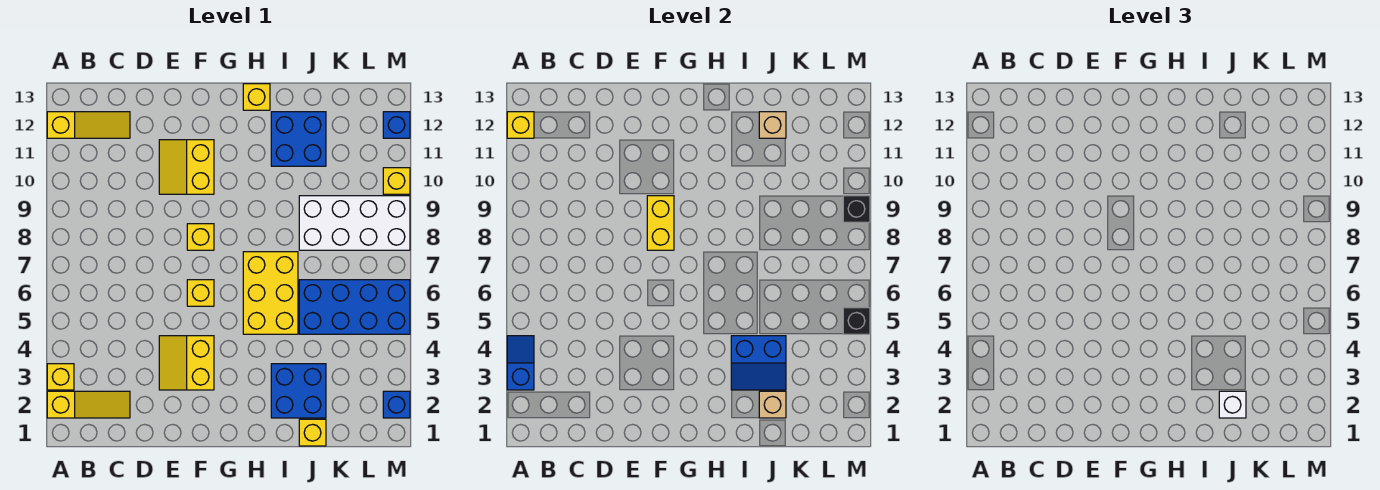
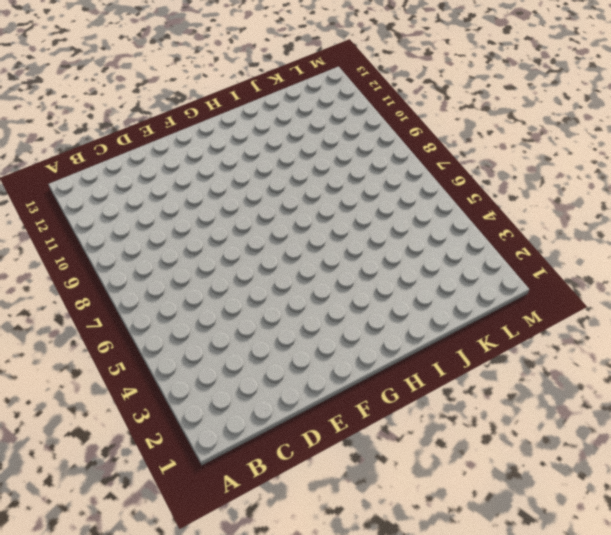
none -> yellow 1x3 slope [47,391,130,418]
none -> yellow 1x1 brick [47,364,74,390]
none -> yellow 1x3 slope [47,112,130,138]

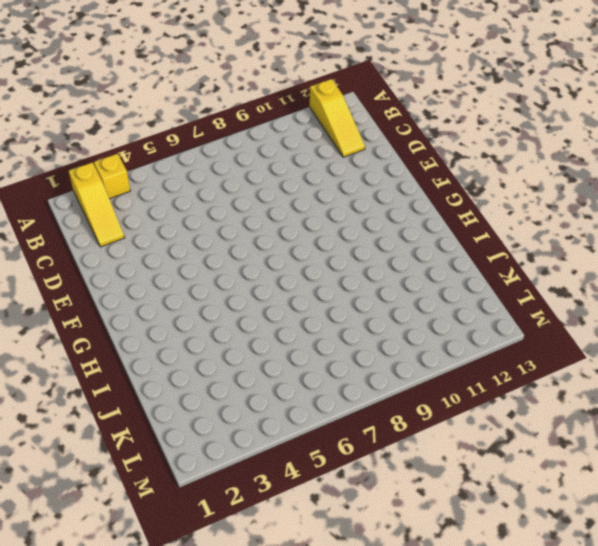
none -> yellow 2x2 slope [159,336,214,390]
none -> yellow 2x2 slope [159,140,214,194]
none -> yellow 1x1 brick [187,280,214,306]

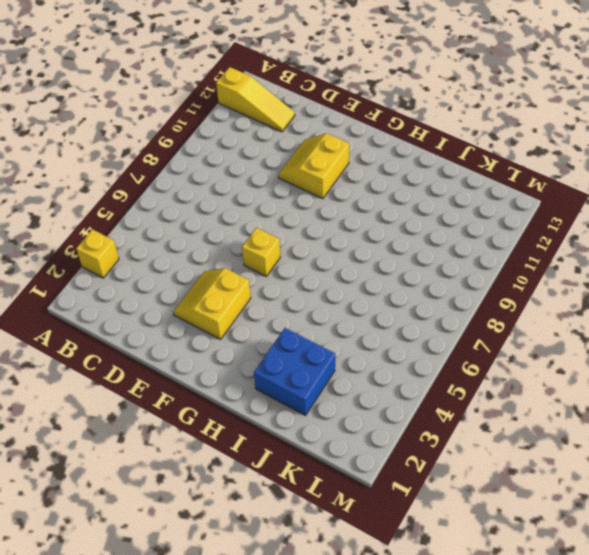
none -> yellow 1x3 slope [47,391,130,418]
none -> yellow 1x1 brick [187,224,214,250]
none -> yellow 2x3 brick [243,252,298,334]

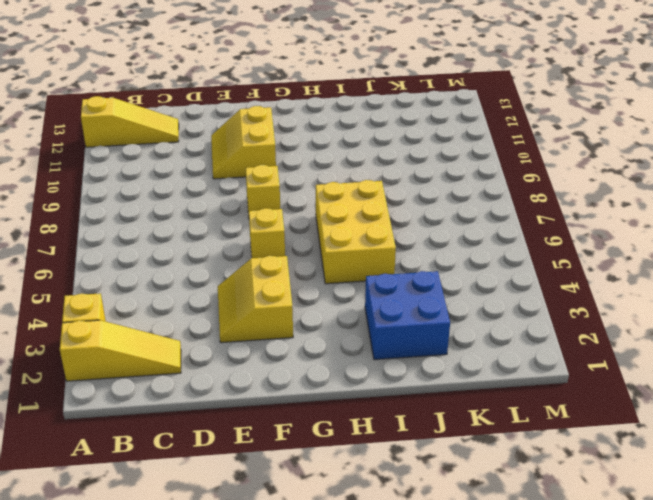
none -> yellow 1x1 brick [243,84,270,110]
none -> blue 2x2 brick [271,112,326,166]
none -> yellow 1x1 brick [299,419,326,446]

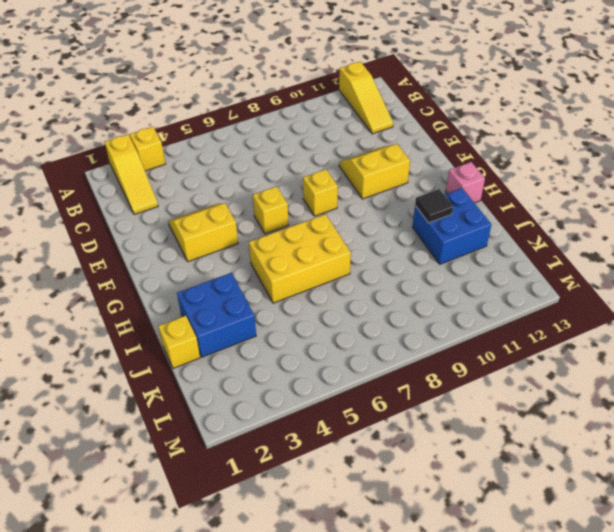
pink 1x1 brick [446,162,485,203] -> yellow 1x1 brick [243,84,270,110]
black 1x1 tile [415,189,453,223] -> none
none -> blue 2x4 brick [299,280,410,334]
none -> white 2x4 brick [299,196,410,250]
none -> blue 1x1 brick [383,391,410,418]

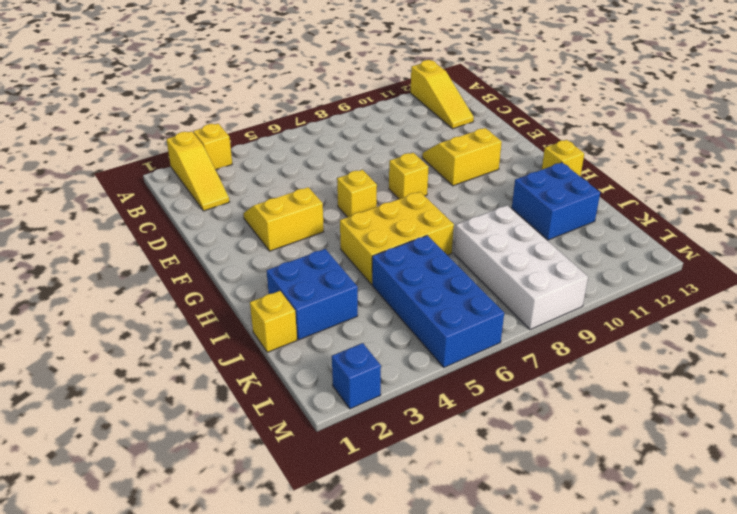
none -> yellow 1x1 brick [383,168,410,194]
none -> blue 1x1 brick [383,112,410,138]
none -> blue 1x2 slope [507,336,534,390]

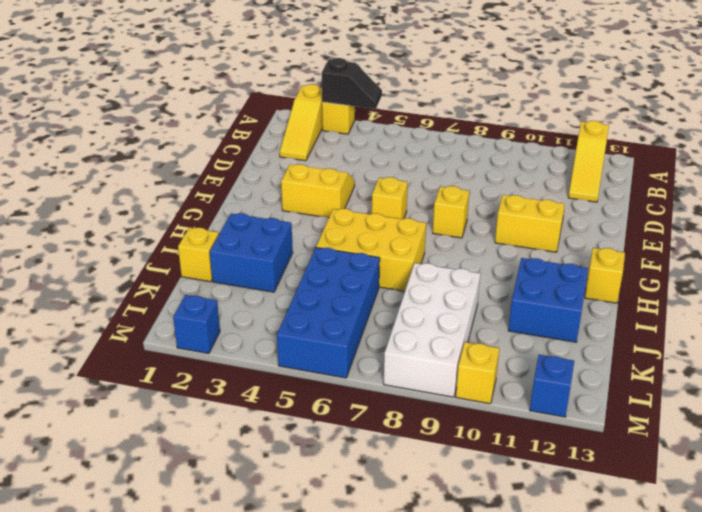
black 1x2 slope [322,58,382,109] -> blue 1x2 slope [507,336,534,390]
none -> yellow 1x1 brick [507,112,534,138]
none -> yellow 1x2 brick [647,196,674,250]
none -> blue 2x2 slope [731,336,786,390]

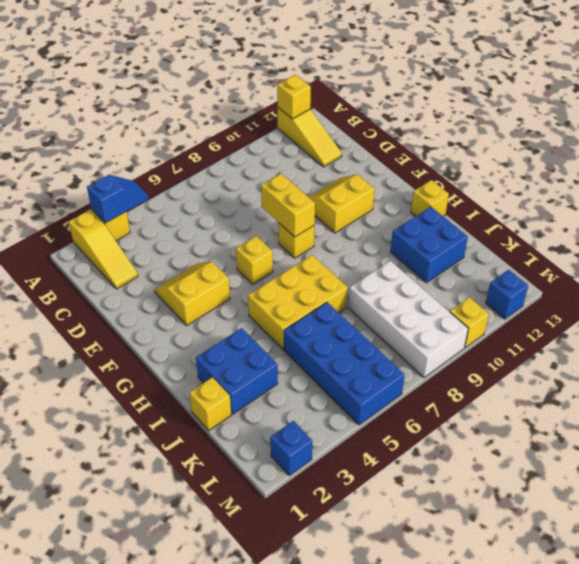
yellow 1x2 brick [261,174,315,237] -> yellow 1x2 brick turned to [647,196,674,250]
none -> blue 2x2 slope [731,336,786,390]
none -> tan 1x1 brick [759,391,786,418]
none -> tan 1x1 brick [759,112,786,138]

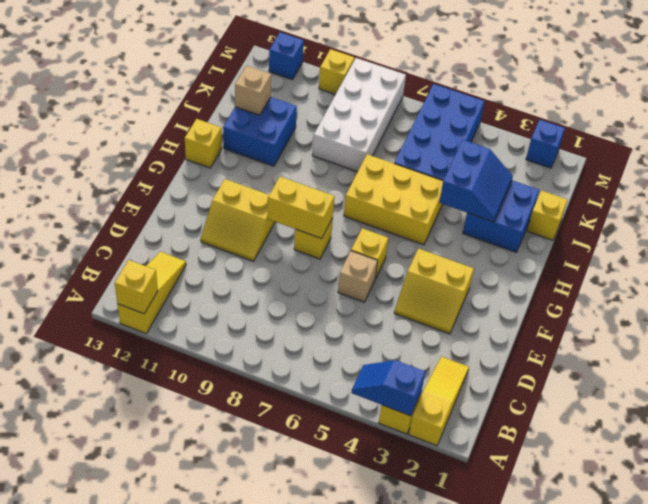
tan 1x1 brick [338,251,377,302] -> tan 1x1 brick moved to [759,391,786,418]
none -> black 1x1 brick [843,308,870,334]
none -> black 1x1 brick [843,196,870,222]
none -> white 1x1 brick [1219,391,1246,418]

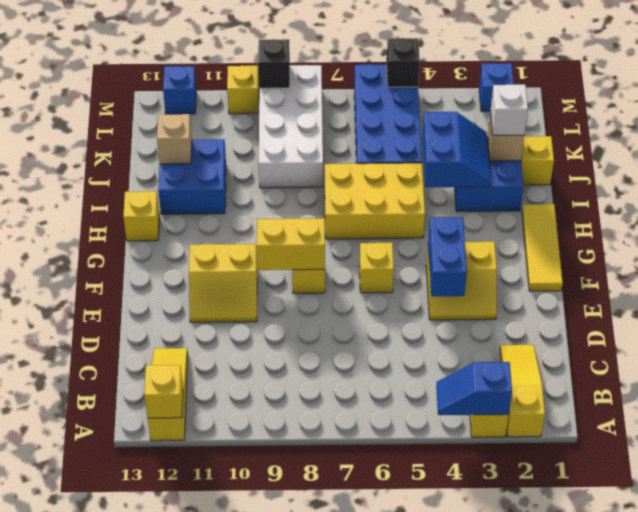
blue 1x2 brick [428,217,467,296] -> none
yellow 1x3 tile [522,204,563,291] -> none

